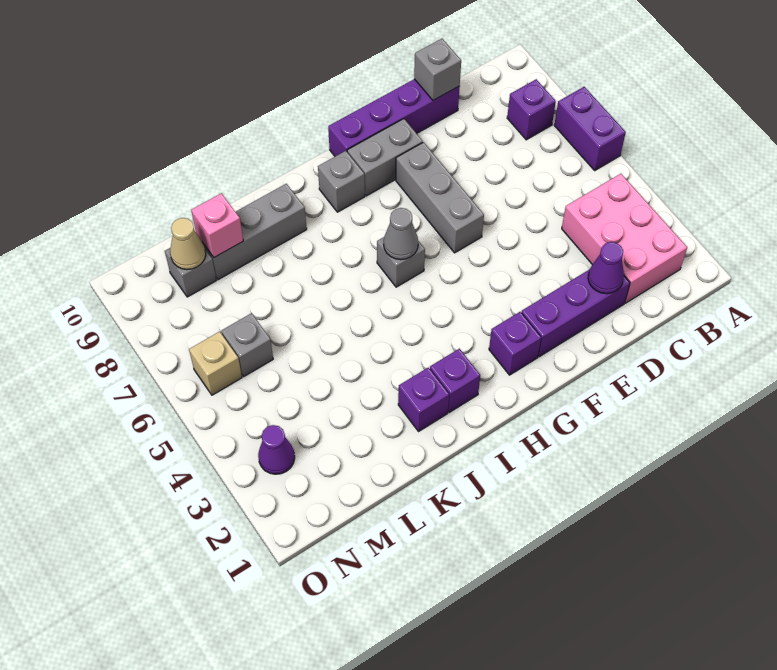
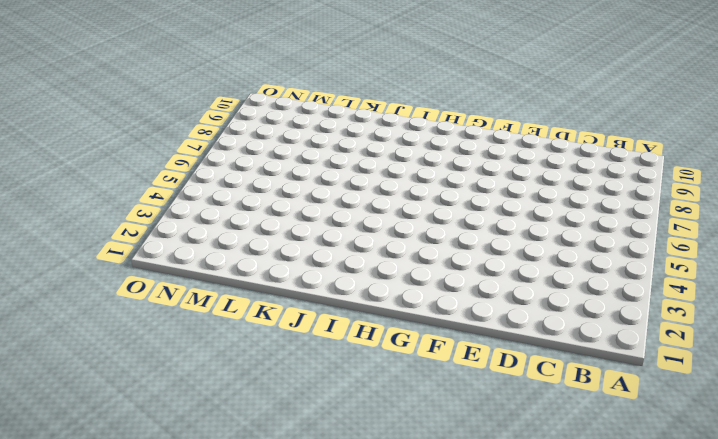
none -> purple 1x2 brick [554,87,626,170]
none -> pink 2x3 brick [562,174,687,303]
none -> purple 1x1 brick [507,79,556,140]

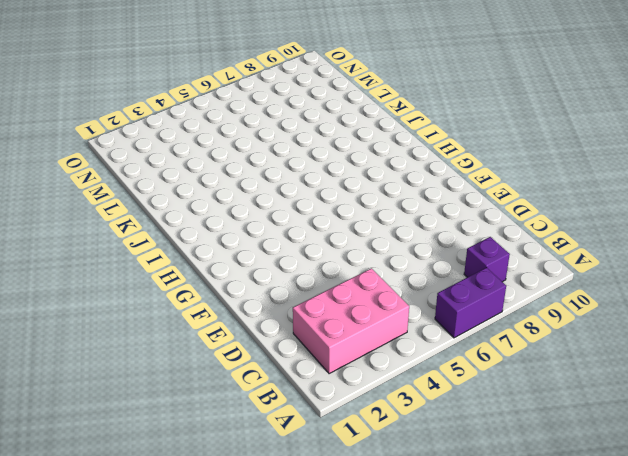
none -> purple 1x3 brick [521,270,630,357]
none -> purple 1x4 brick [328,79,460,156]
none -> grey 1x3 brick [396,142,484,253]

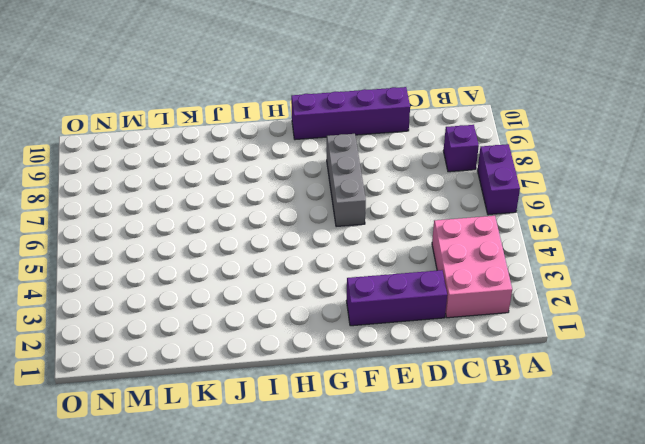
none -> grey 1x2 brick [347,119,423,196]
none -> purple 1x1 brick [489,312,541,375]
none -> grey 1x1 brick [377,237,425,287]

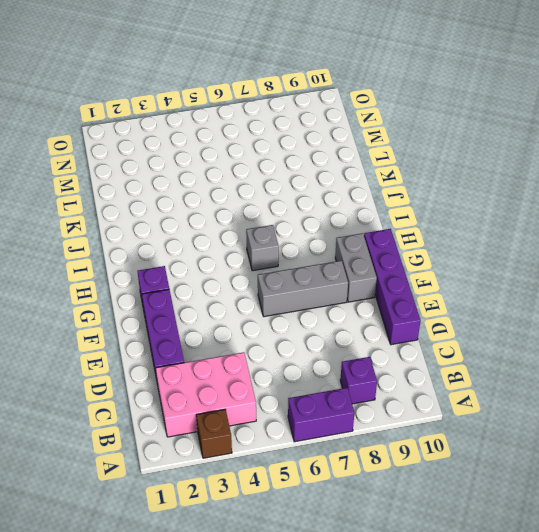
brown 1x1 brick [196,410,232,458] -> none
none -> grey 1x1 brick [318,151,365,212]
none -> purple 1x1 brick [430,349,480,412]
none -> purple 1x1 brick [398,367,449,432]

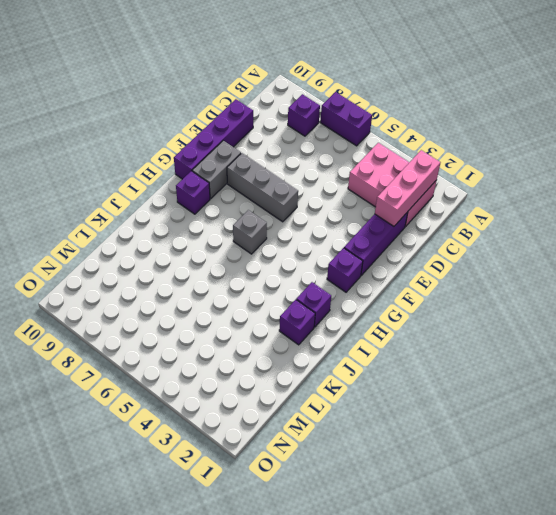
pink 1x3 brick [375,150,440,226] -> purple 1x1 cone [588,242,624,294]
purple 1x1 brick [176,171,210,214] -> grey 1x1 brick [318,151,365,212]
none -> grey 1x3 brick [204,184,307,280]
none -> grey 1x1 brick [221,313,273,376]
none -> grey 1x1 brick [165,248,216,297]

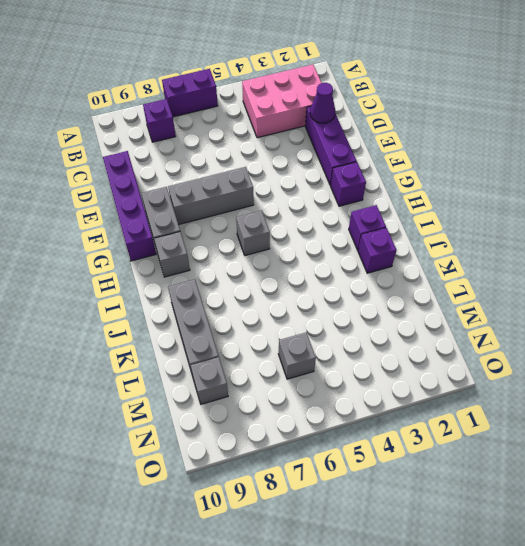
none -> purple 1x1 cone [258,425,295,474]
none -> tan 1x1 brick [189,332,242,395]
none -> grey 1x1 brick [414,39,461,100]

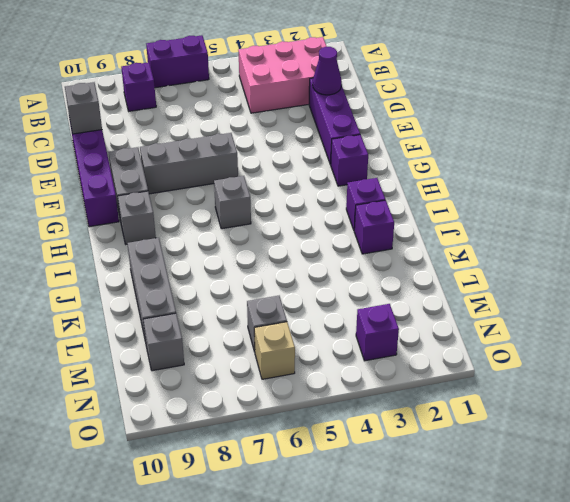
purple 1x1 brick [356,304,399,361] -> purple 1x1 cone [258,425,295,474]
none -> grey 1x1 cone [384,208,418,260]
none -> pink 1x1 brick [191,193,243,257]
none -> tan 1x1 cone [170,218,206,270]

